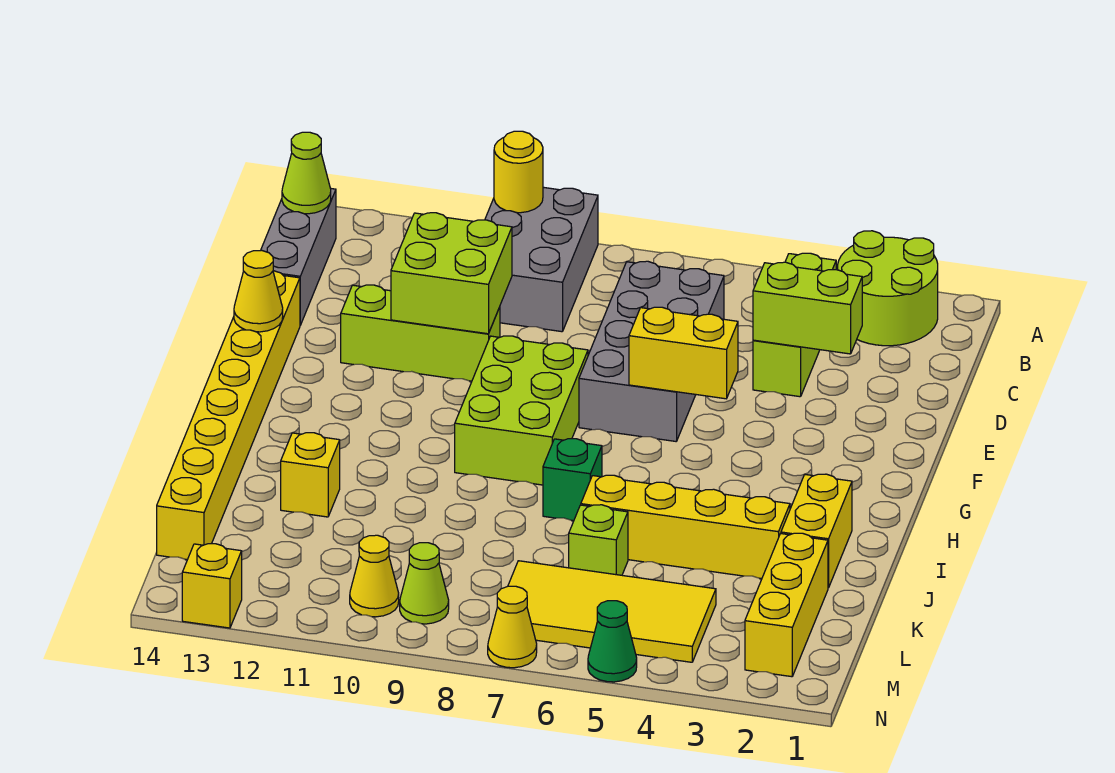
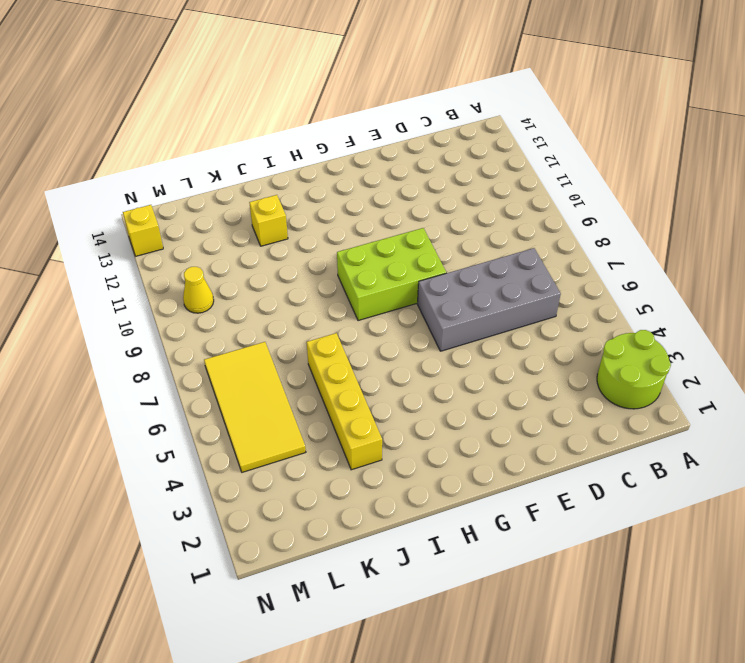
none -> grey 2x3 brick [485,187,598,332]
none -> lime 1x3 brick [753,253,836,397]
none -> grey 1x3 brick [261,189,336,325]

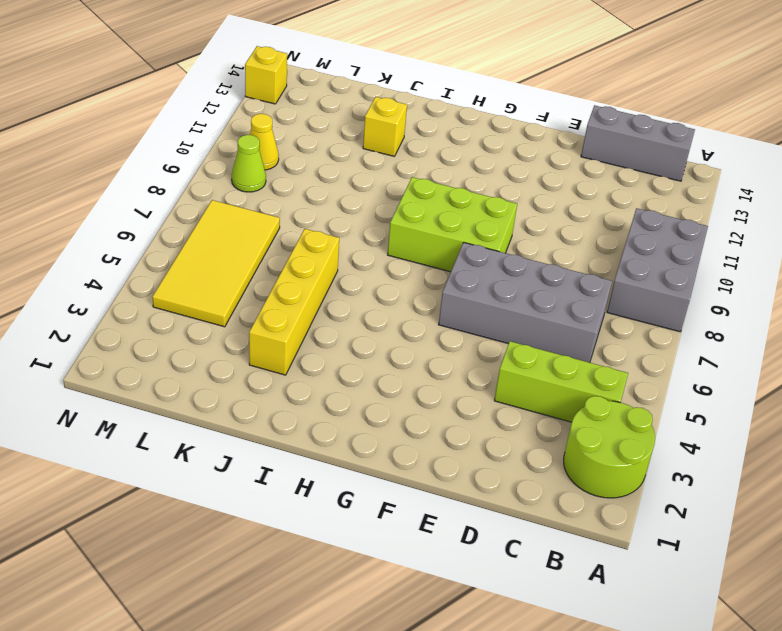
grey 2x3 brick [607,208,708,332] -> grey 2x3 brick turned to [485,187,598,332]
none -> lime 1x3 brick [341,285,500,381]
none -> yellow 1x8 brick [157,271,300,560]
none -> yellow 1x2 brick [781,474,852,588]

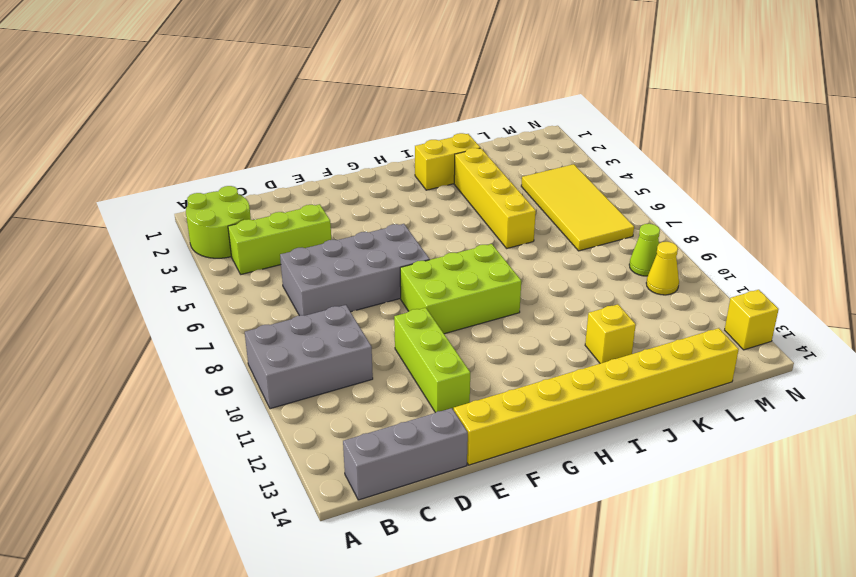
none -> green 1x1 brick [543,439,602,521]
none -> yellow 1x3 brick [745,533,828,677]
none -> lime 1x1 brick [569,505,628,575]

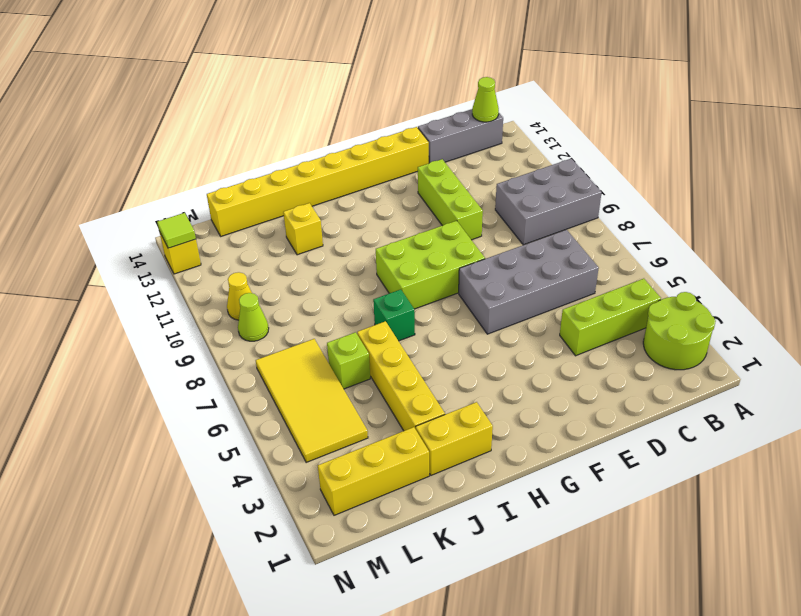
lime 1x1 tile [157,213,196,248] -> none
none -> green 1x1 cone [588,601,637,682]
none -> yellow 1x1 cone [488,586,537,668]
none -> yellow 1x1 round brick [494,131,543,213]

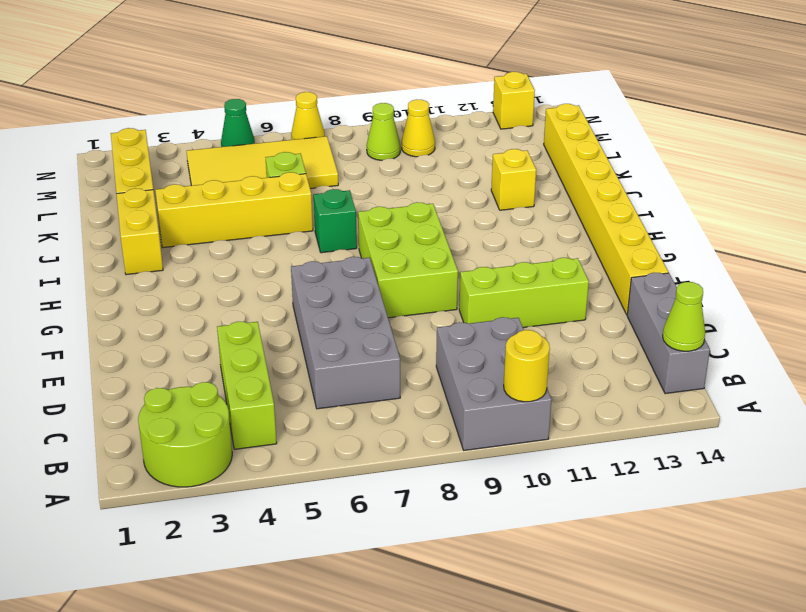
none -> lime 1x2 brick [753,262,862,354]
none -> lime 2x2 brick [391,213,512,334]
none -> yellow 1x2 brick [629,307,738,399]

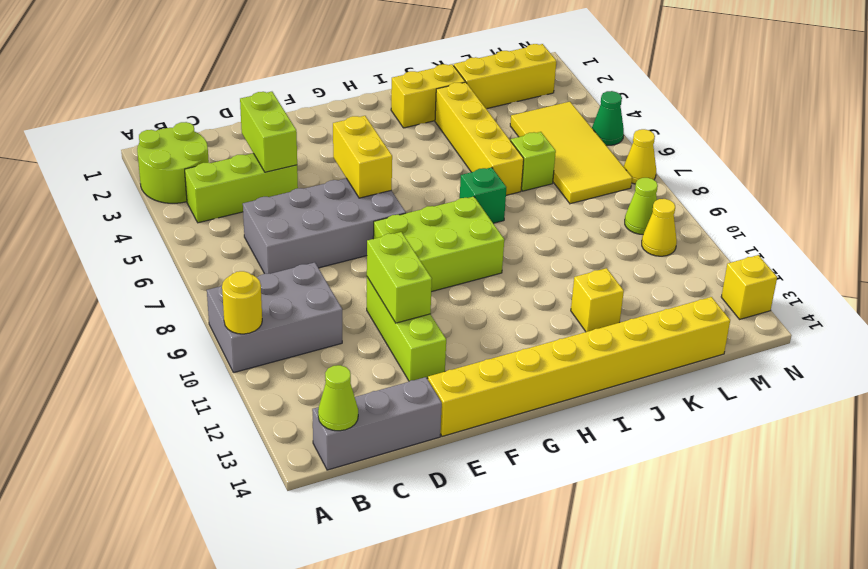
lime 1x2 brick [367,232,432,323] -> lime 2x2 brick [391,213,512,334]
none -> yellow 1x1 cone [234,250,283,332]

